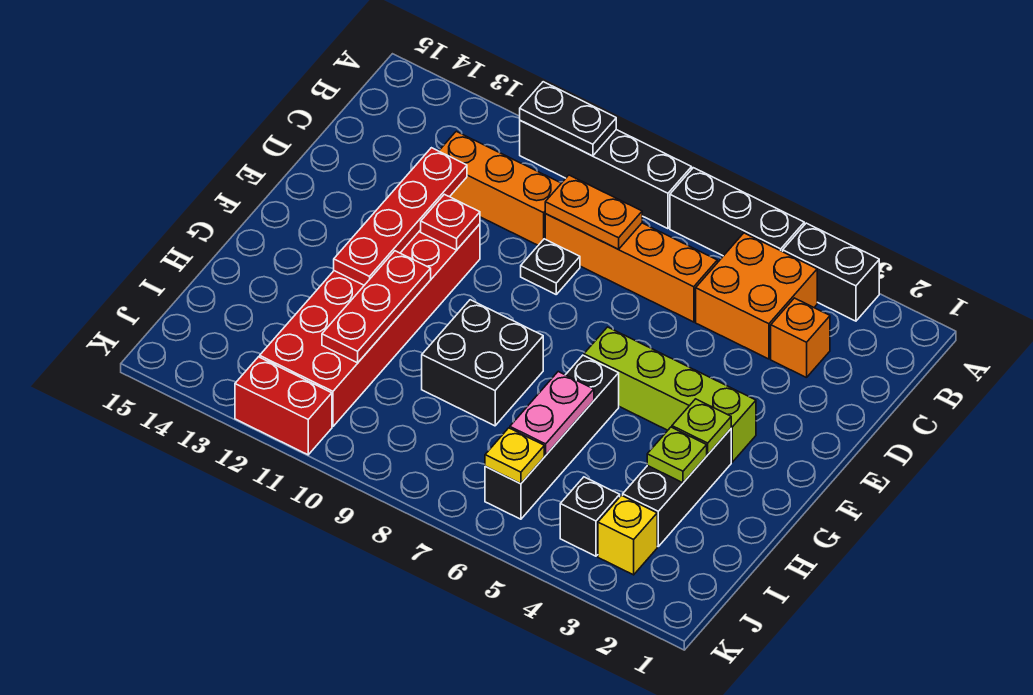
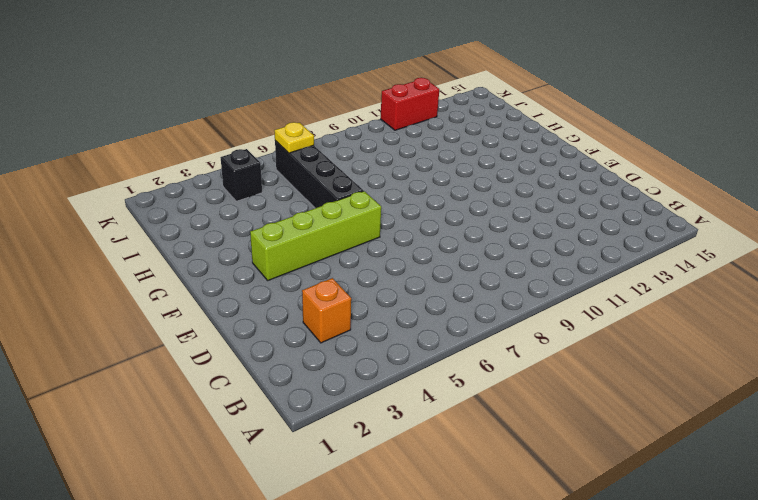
none -> black 1x2 brick [783,223,879,321]
none -> black 1x3 brick [670,168,804,256]
none -> black 1x4 brick [520,121,692,229]

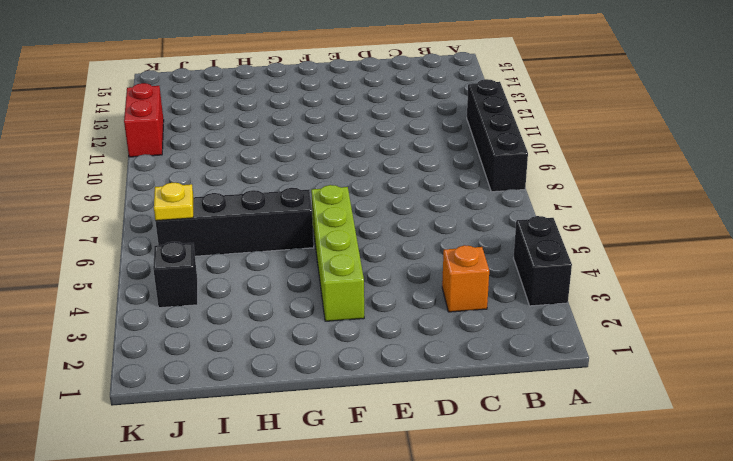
none -> black 1x3 brick [670,168,804,256]
none -> orange 2x2 brick [696,233,817,359]
none -> orange 1x4 brick [545,214,717,322]

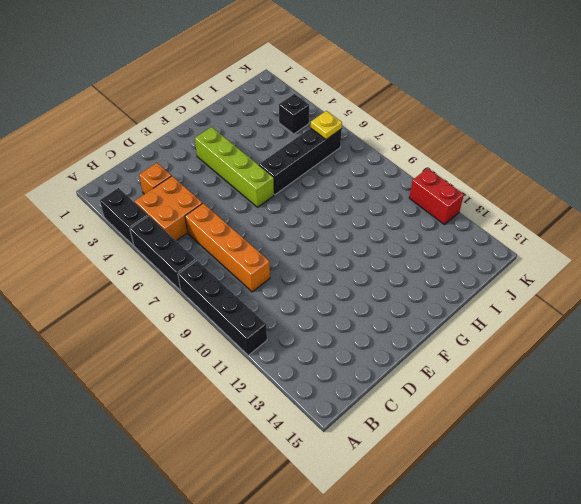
none -> orange 1x3 brick [439,131,561,245]
none -> black 1x1 plate [521,239,580,294]
none -> red 2x6 brick [260,224,480,427]

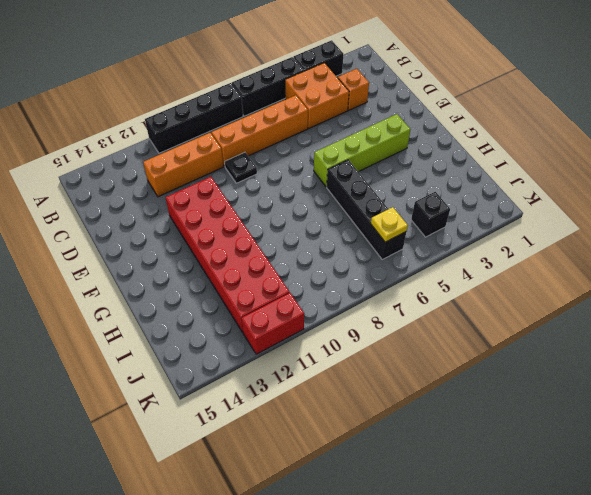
none -> black 1x3 brick [623,429,731,546]
none -> black 2x2 brick [422,300,543,426]
none -> yellow 1x1 brick [598,495,657,575]

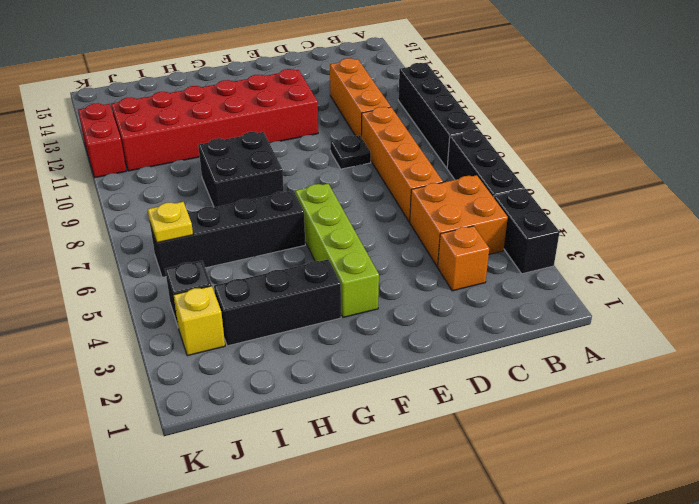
none -> black 1x2 plate [520,82,616,156]
none -> orange 1x2 plate [545,175,642,249]
none -> red 1x4 plate [334,148,467,285]

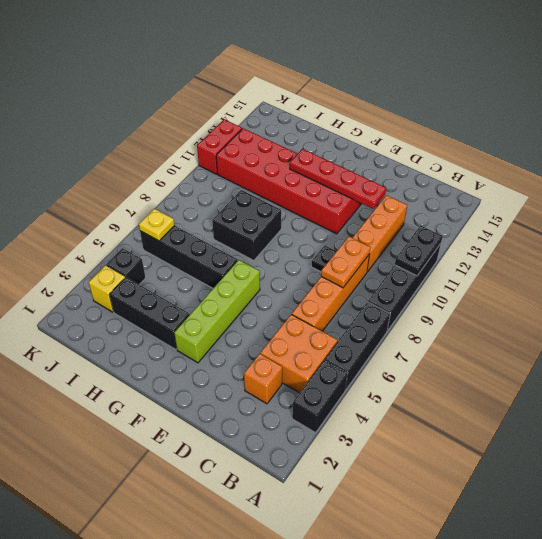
none -> red 1x1 plate [421,194,480,250]
none -> lime 1x1 plate [672,399,731,454]
none -> red 1x3 plate [322,251,431,363]

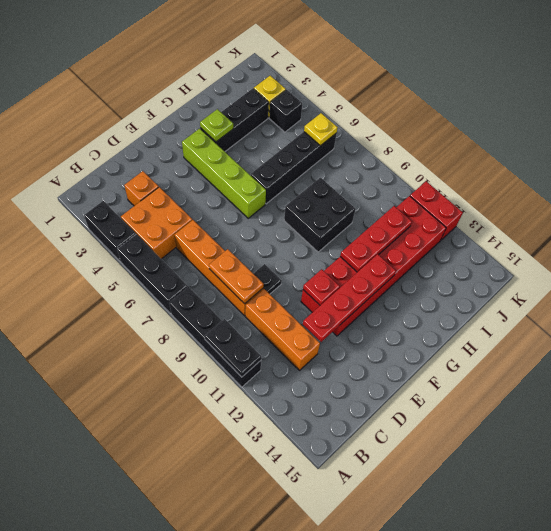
none -> lime 1x1 plate [647,427,707,483]
none -> pink 1x2 plate [510,372,594,455]

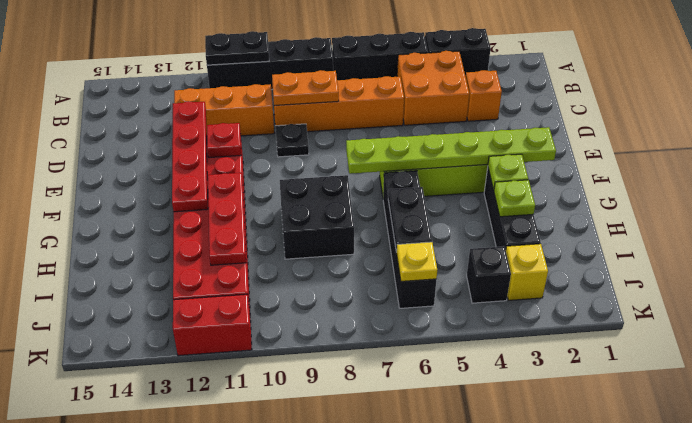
lime 1x6 plate [346,127,556,174] -> none
black 1x2 plate [388,187,432,252] -> pink 1x2 plate [510,372,594,455]

